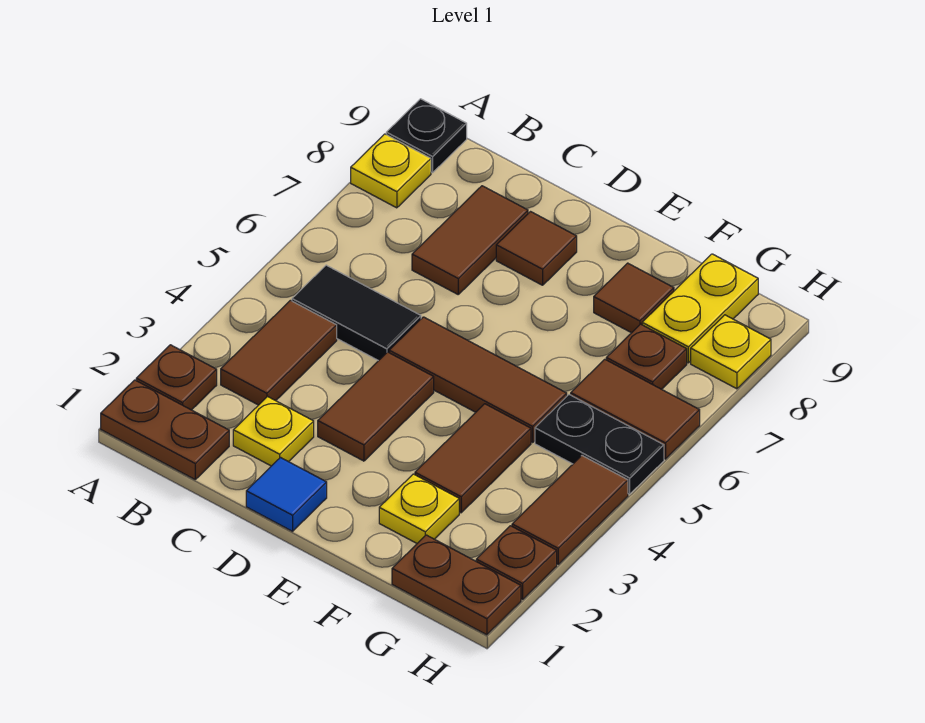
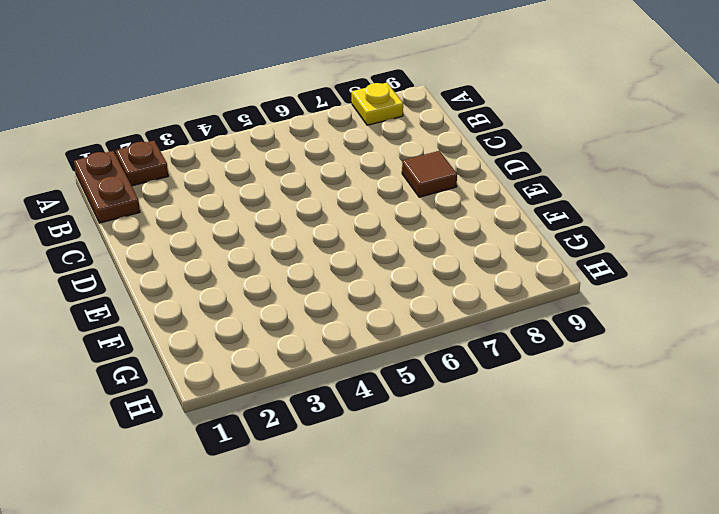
none -> black 1x1 plate [386,99,467,173]
none -> brown 1x2 tile [221,300,337,405]
none -> black 1x2 tile [292,265,421,361]

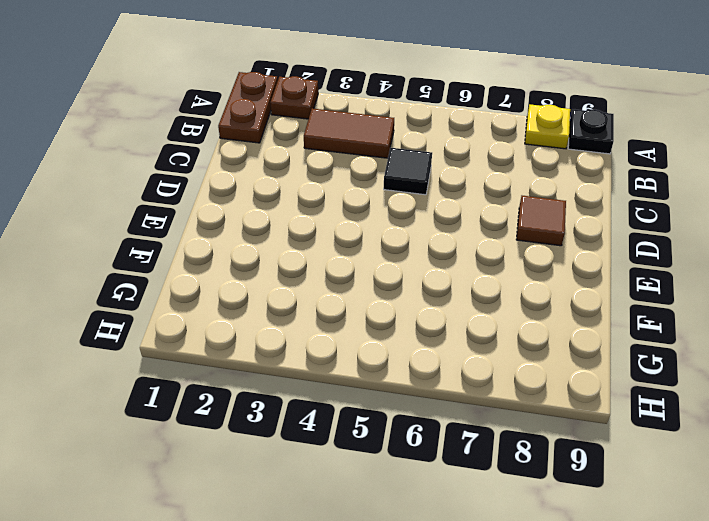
black 1x1 tile [384,148,432,195] -> black 1x2 tile [292,265,421,361]
none -> yellow 1x1 plate [233,397,314,466]
none -> brown 1x2 tile [412,186,528,294]
none -> blue 1x1 tile [246,458,327,531]

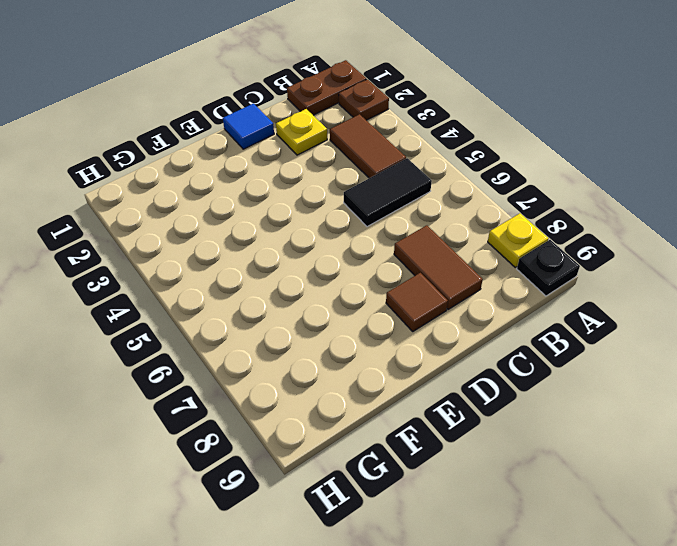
none -> brown 1x2 tile [318,352,434,461]
none -> brown 1x3 tile [389,317,567,442]
none -> yellow 1x1 plate [379,474,459,543]

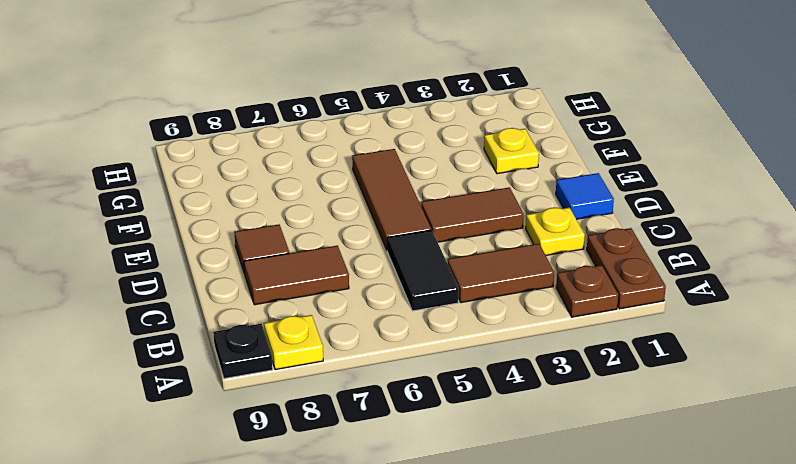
none -> brown 1x2 tile [415,404,531,513]
none -> brown 1x1 tile [594,263,674,333]
none -> brown 1x2 plate [392,535,521,635]

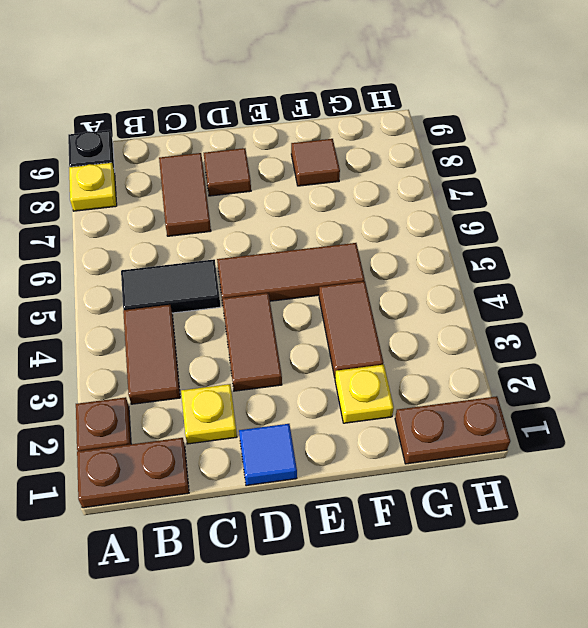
none -> black 1x2 plate [535,395,664,494]
none -> brown 1x2 tile [571,359,700,459]
none -> brown 1x1 plate [606,324,687,389]

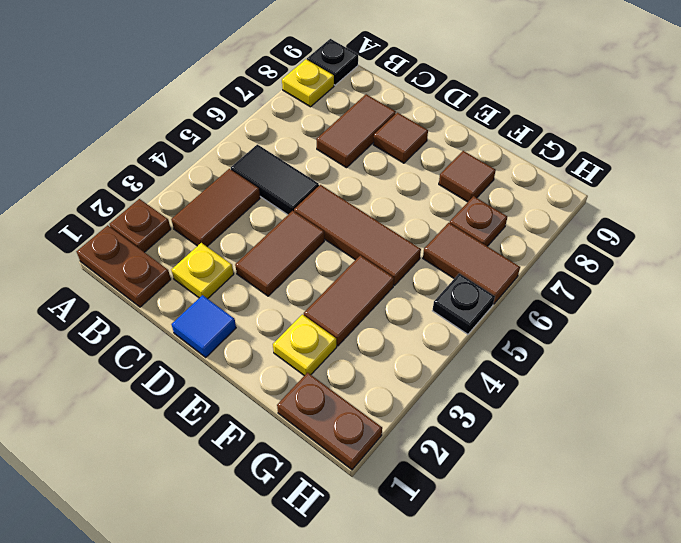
black 1x1 plate [432,274,495,334] -> black 1x2 plate [535,395,664,494]
none -> yellow 1x2 plate [642,254,758,363]
none -> brown 1x1 plate [476,526,557,600]
none -> brown 1x2 tile [512,456,628,564]

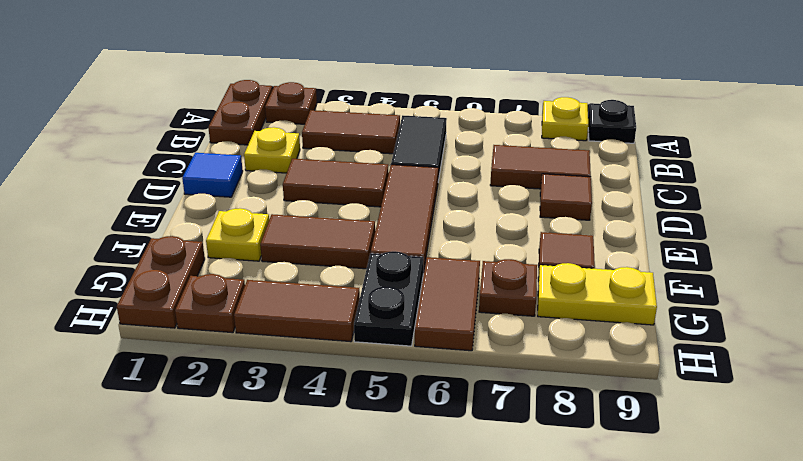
none -> yellow 1x1 plate [691,315,771,389]

